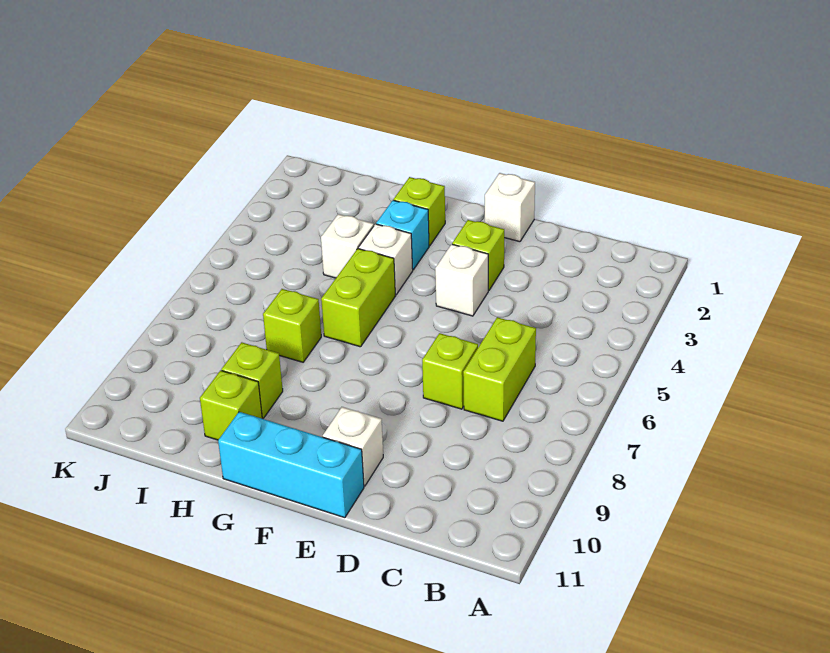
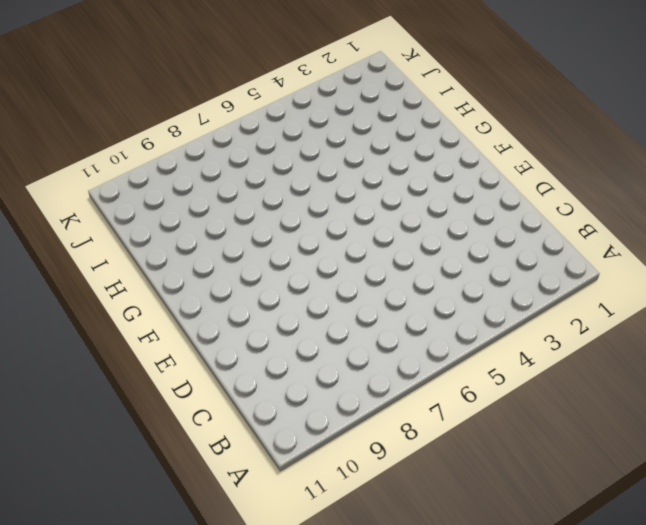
none -> lime 1x2 brick [463,317,536,421]
none -> lime 1x1 brick [422,333,478,409]
none -> white 1x1 brick [485,173,535,242]

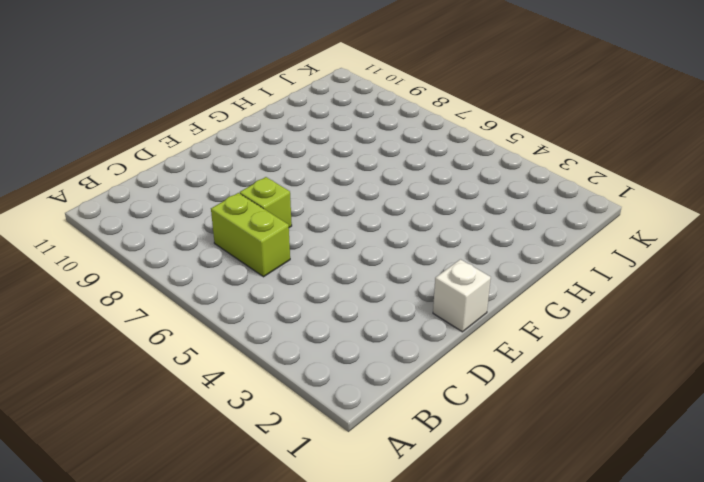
none -> lime 1x1 brick [452,220,504,291]
none -> white 1x1 brick [435,244,488,316]
none -> white 1x1 brick [323,407,383,486]

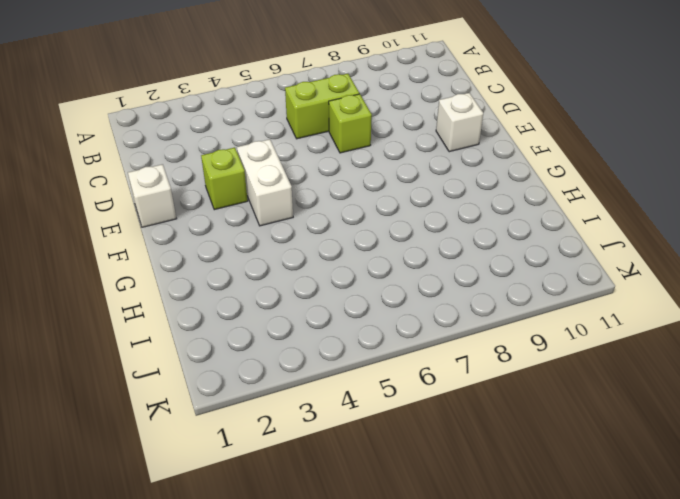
white 1x2 brick [237,139,293,226] -> white 1x1 brick [435,244,488,316]
none -> cyan 1x3 brick [218,412,364,518]
none -> lime 1x1 brick [394,177,445,246]
none -> cyan 1x1 brick [376,200,429,270]

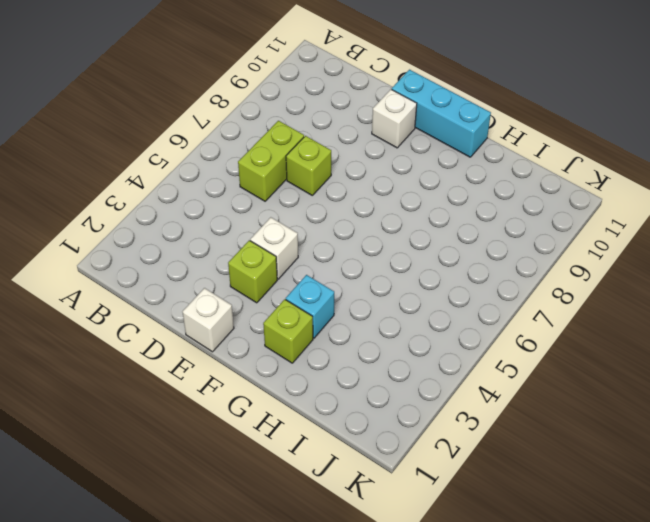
none -> white 1x1 brick [358,224,413,295]
none -> lime 1x2 brick [321,249,395,347]
none -> white 1x1 brick [321,214,374,278]

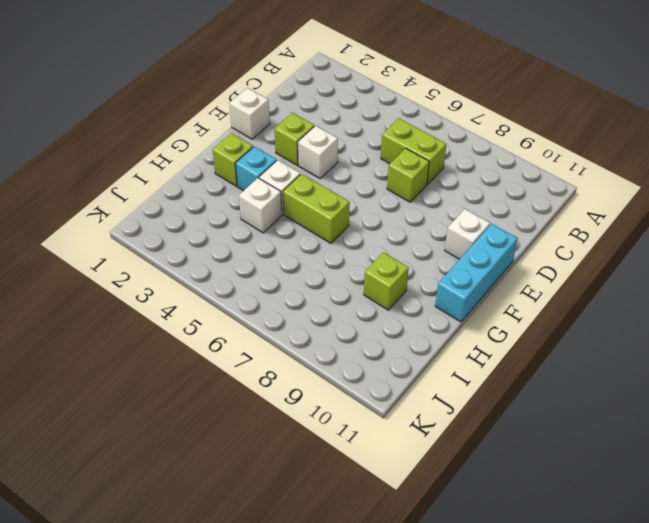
none -> lime 1x1 brick [263,289,321,362]
none -> lime 1x1 brick [200,370,262,440]

